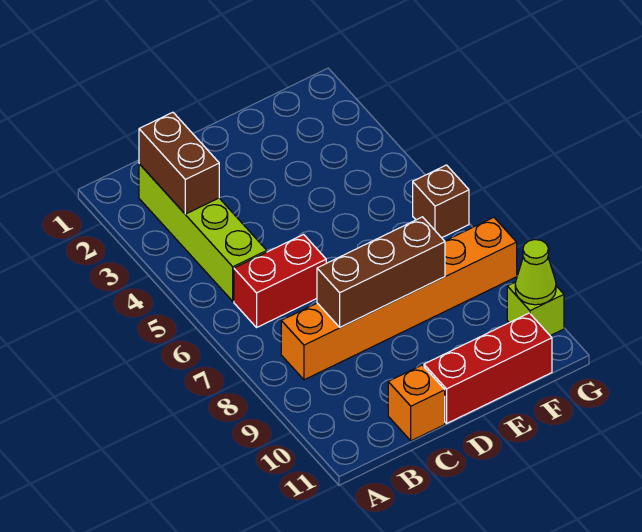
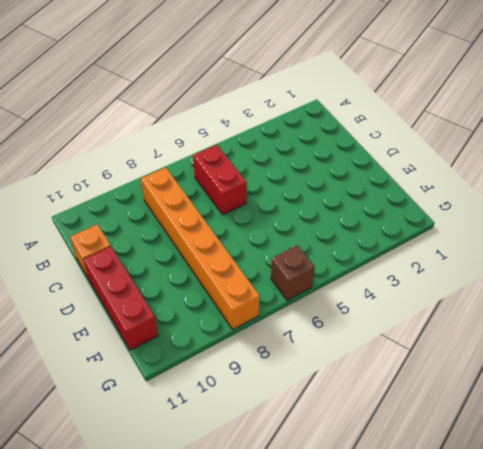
none -> lime 1x4 brick [139,164,267,301]
none -> lime 1x1 brick [507,282,564,336]

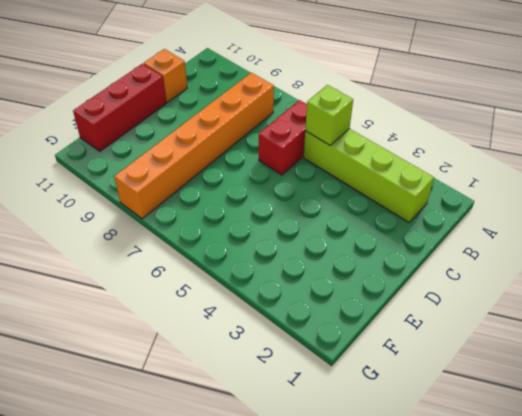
lime 1x1 brick [305,85,353,145] -> lime 1x1 brick moved to [507,282,564,336]
none -> brown 1x1 brick [413,165,469,238]
none -> brown 1x2 brick [139,112,219,214]

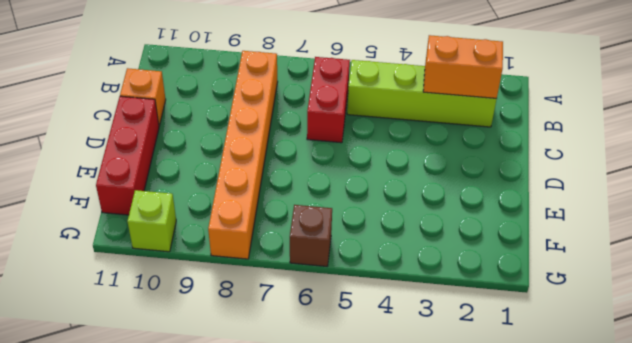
orange 1x2 brick [423,35,503,98] -> brown 1x2 brick [139,112,219,214]
none -> brown 1x3 brick [317,217,445,327]
none -> lime 1x1 cone [515,240,556,305]

